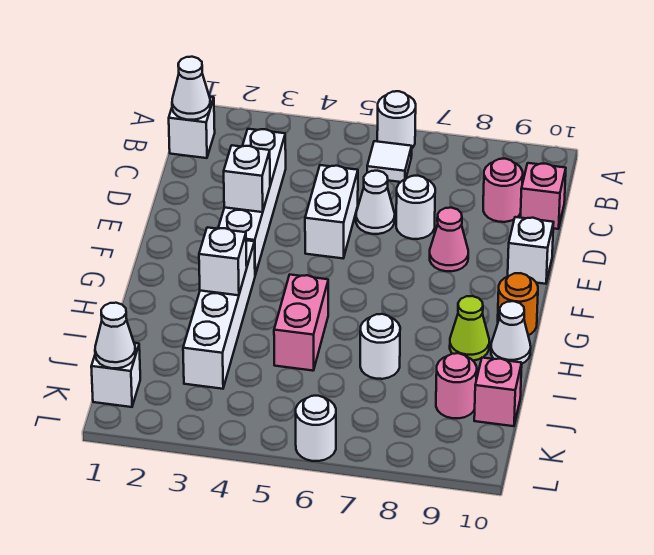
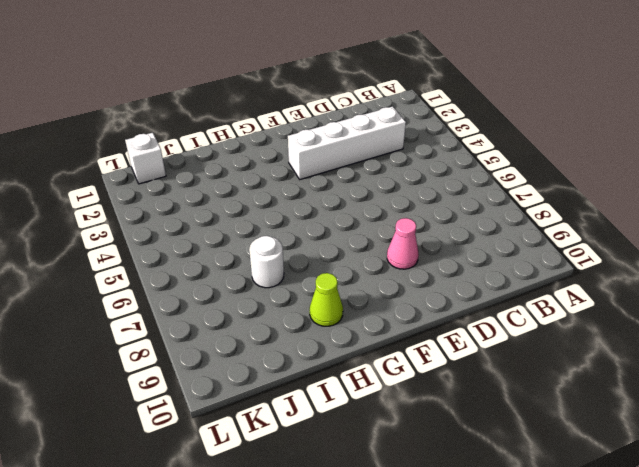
none -> white 1x1 round brick [377,91,416,148]
none -> white 1x1 brick [169,97,215,158]
none -> white 1x1 tile [367,141,412,182]

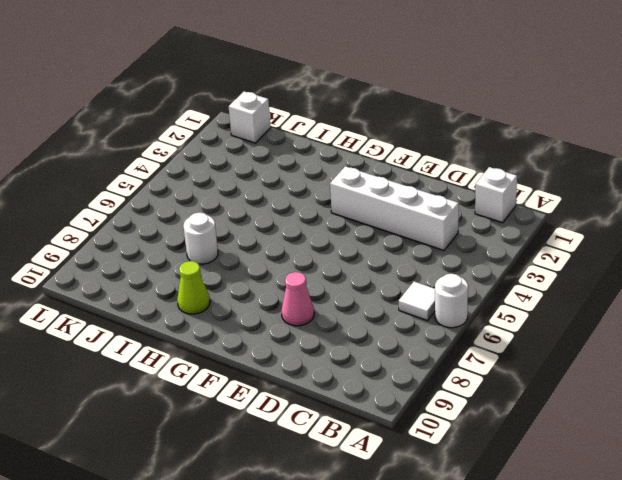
none -> pink 1x1 round brick [483,159,523,222]
none -> pink 1x1 brick [521,163,566,229]
none -> white 1x2 brick [305,165,358,258]

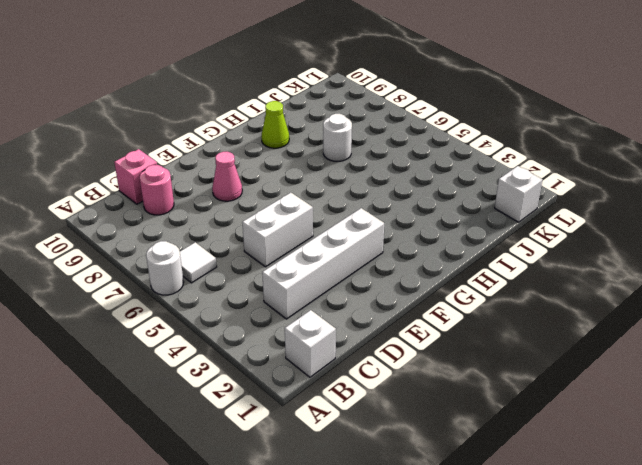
none -> white 1x1 cone [356,171,395,234]
none -> white 1x1 round brick [396,176,435,239]
none -> white 1x1 brick [508,217,554,284]

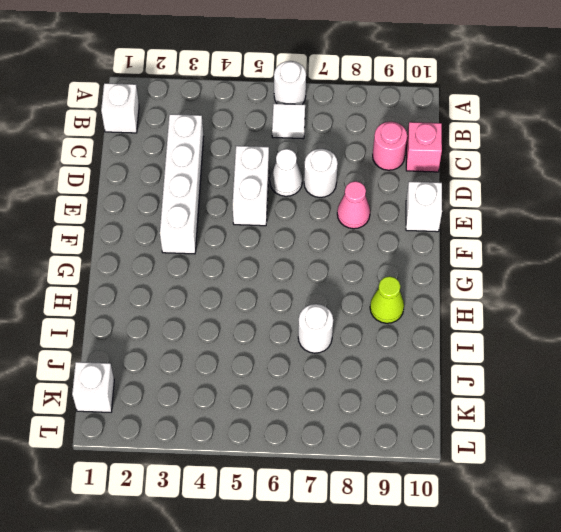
none -> white 1x4 brick [183,240,255,389]
none -> orange 1x1 round brick [498,273,538,335]
none -> pink 1x2 brick [274,275,328,371]

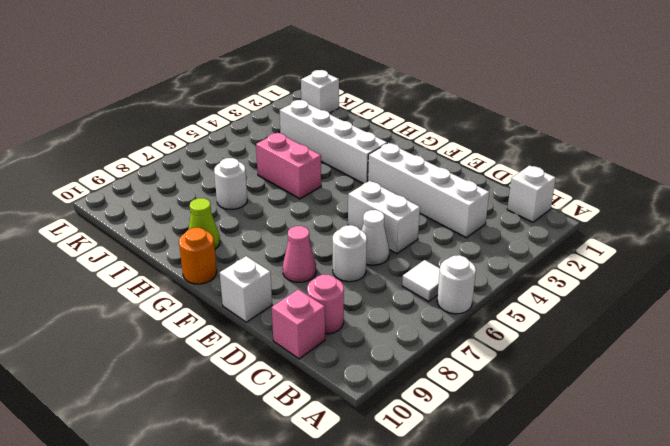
none -> white 1x1 cone [491,301,531,363]
none -> pink 1x1 round brick [436,353,477,418]
none -> pink 1x1 brick [474,358,522,426]

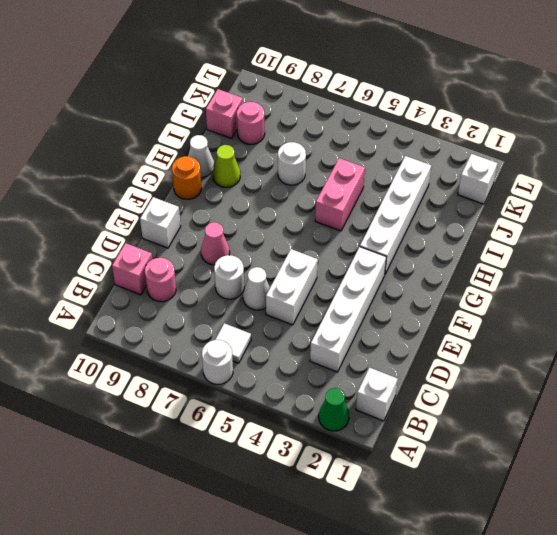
green 1x1 cone [319,388,349,431] -> none
none -> white 1x1 round brick [296,396,336,461]
none -> white 1x1 cone [172,57,210,120]
none -> white 1x1 brick [224,145,270,212]

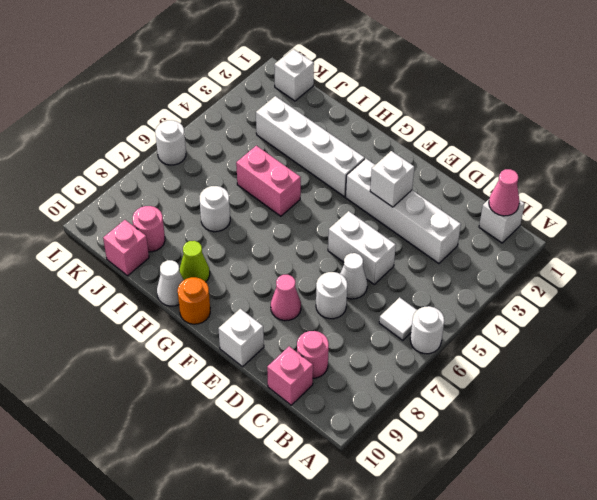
pink 1x1 cone [489,169,520,216] -> white 1x1 cone [172,57,210,120]
none -> white 1x1 brick [199,227,247,295]
none -> white 1x1 cone [95,303,135,368]

